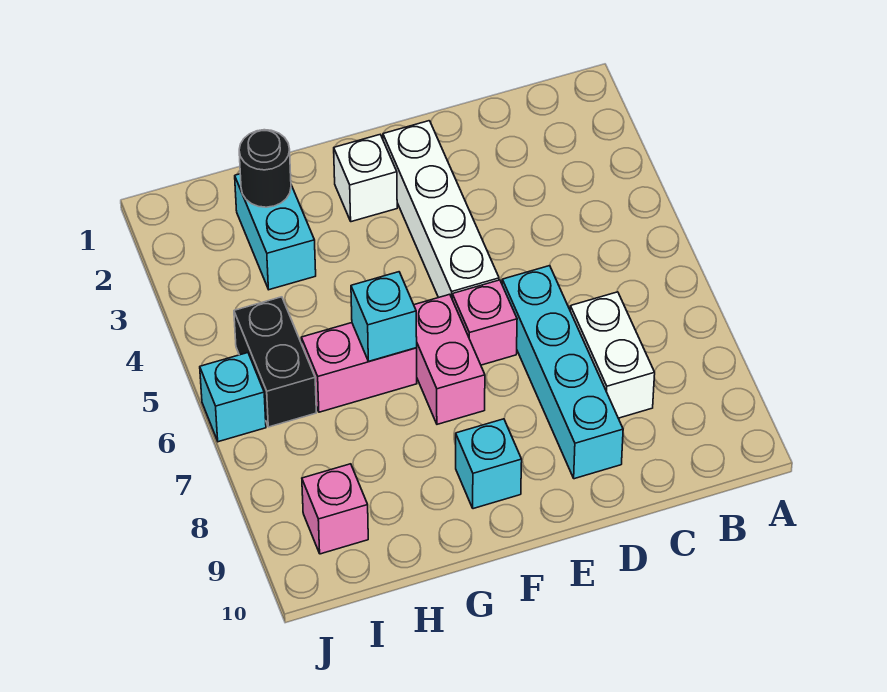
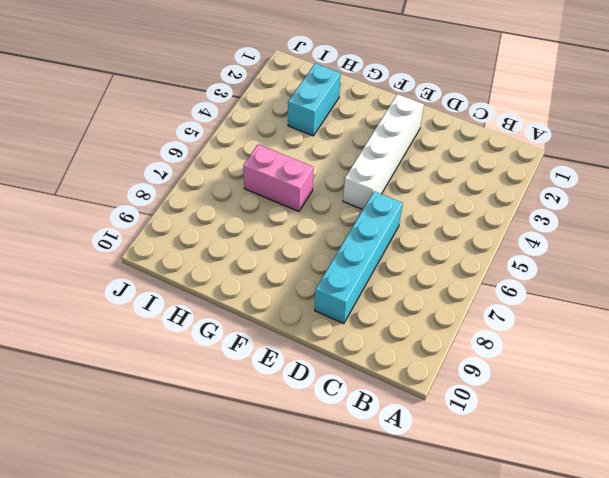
none -> white 1x2 brick [570,292,655,418]
none -> pink 1x1 brick [452,280,517,365]
none -> white 1x1 brick [334,135,397,222]

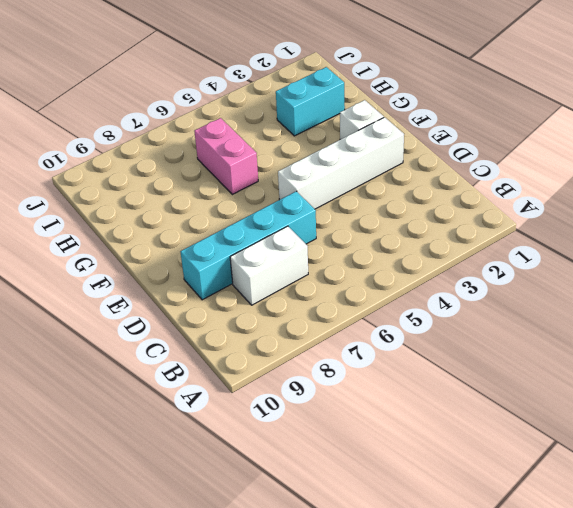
none -> pink 1x1 brick [452,280,517,365]
none -> pink 1x2 brick [414,294,485,424]
none -> cyan 1x1 brick [456,419,522,509]

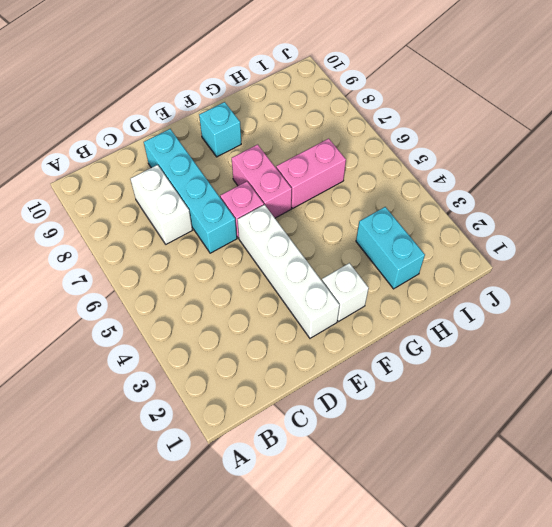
none -> black 1x2 brick [234,297,316,427]
none -> pink 1x1 brick [302,464,368,554]
none -> cyan 1x1 brick [200,353,266,442]

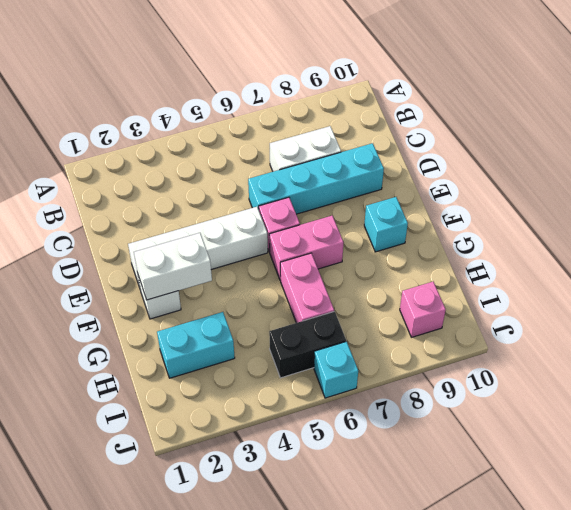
white 1x2 brick [134,233,212,300] -> none
none -> cyan 1x1 brick [351,272,417,361]
none -> black 1x1 round brick [239,130,291,207]

